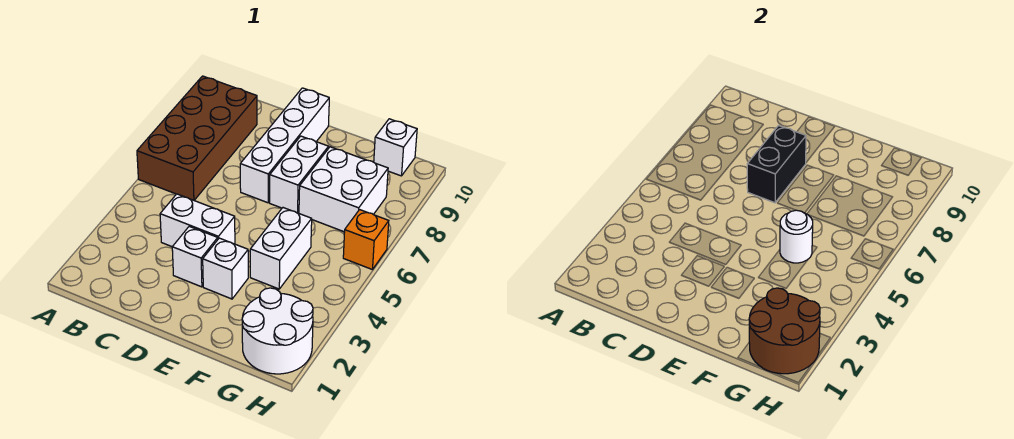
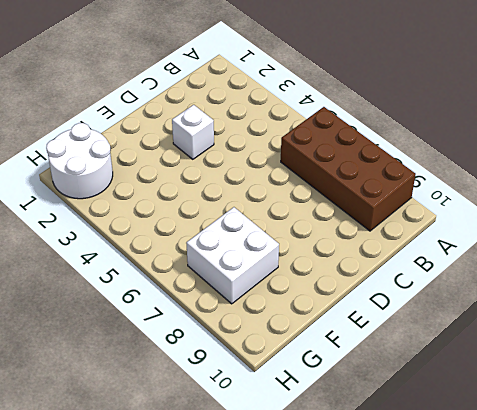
none -> white 1x2 brick [160,194,235,247]
none -> white 1x4 brick [240,88,329,203]
none -> white 1x1 brick [203,238,248,299]

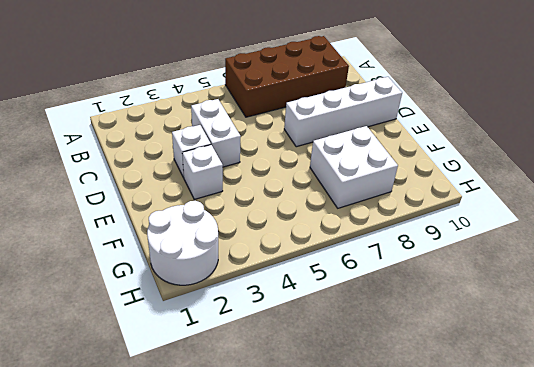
none -> white 1x2 brick [270,136,328,213]
none -> white 1x2 brick [250,208,312,289]
none -> white 1x1 brick [374,119,417,176]

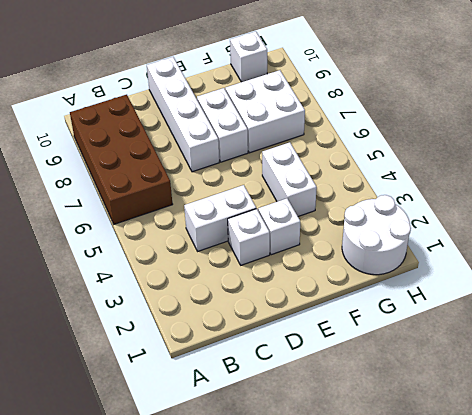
none -> orange 1x1 brick [343,210,389,270]
none -> black 1x2 brick [747,126,806,203]
none -> white 1x1 round brick [780,210,813,263]

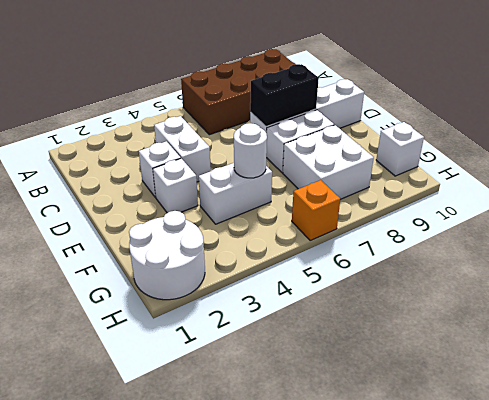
none -> brown 2x2 round brick [749,288,820,374]

